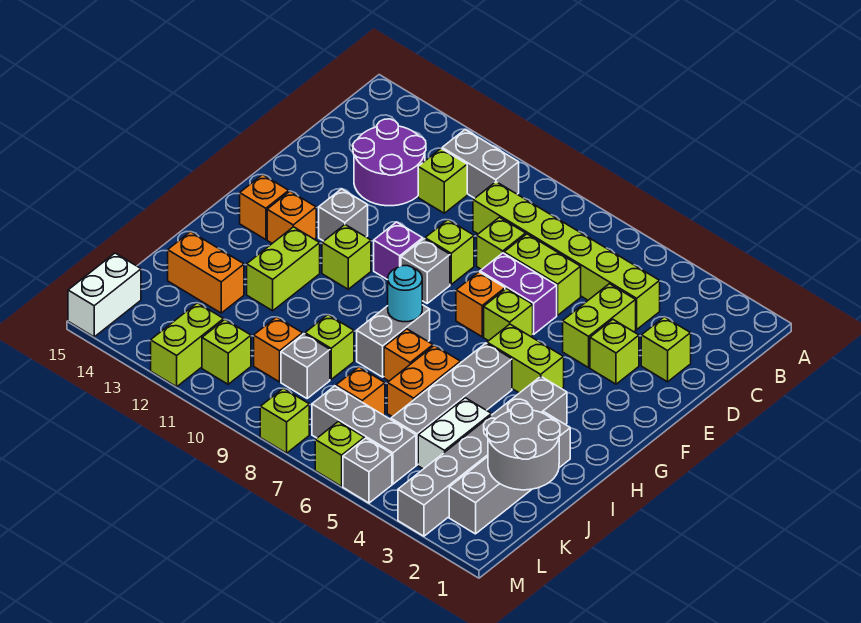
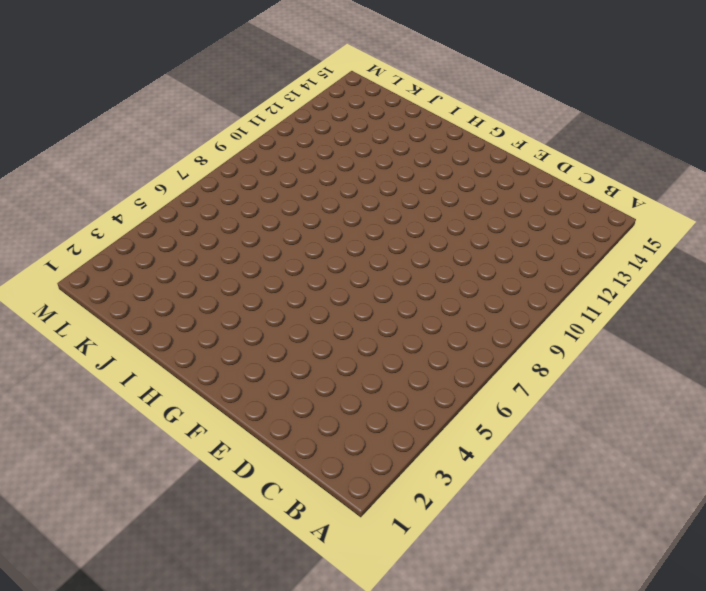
none -> grey 1x2 brick [442,129,519,198]
none -> lime 1x6 brick [473,182,660,330]
none -> lime 1x1 brick [418,148,467,213]
none -> purple 2x2 round brick [353,119,426,206]

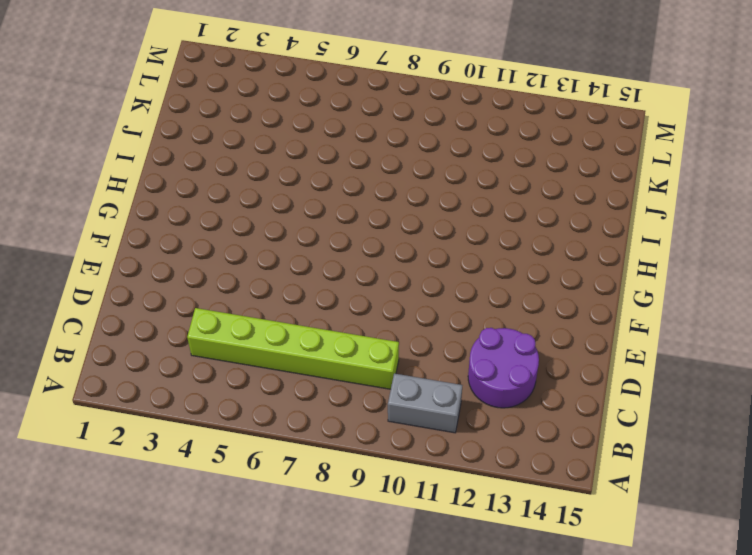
none -> lime 1x1 brick [418,148,467,213]
none -> lime 1x1 brick [641,317,691,382]
none -> lime 1x2 brick [563,284,636,368]
none -> lime 1x2 brick [504,234,581,315]

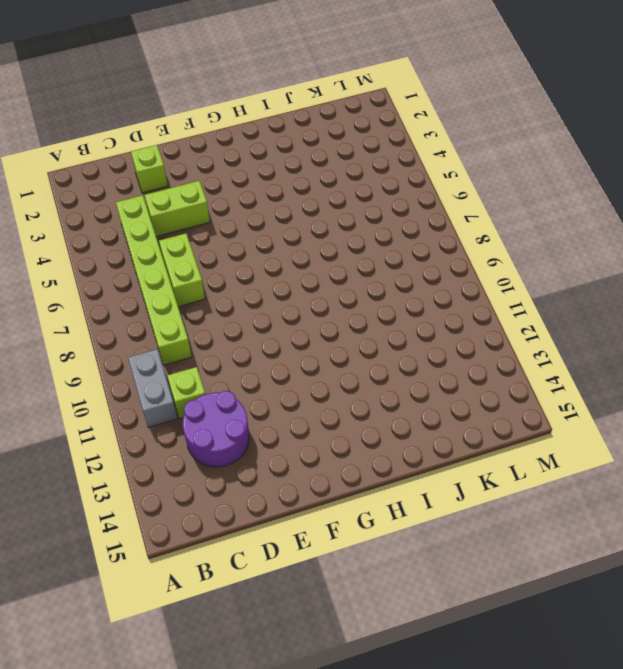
none -> lime 1x1 brick [477,217,526,270]
none -> lime 1x1 brick [590,320,639,384]
none -> purple 1x2 brick [480,253,557,334]
none -> lime 1x1 brick [425,220,474,284]

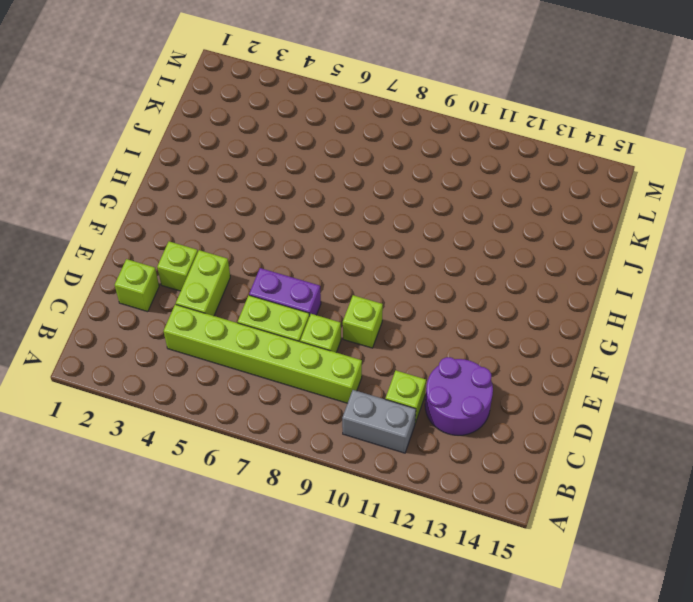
none -> lime 1x1 brick [484,289,533,341]
none -> orange 1x1 brick [456,272,505,337]
none -> grey 1x1 brick [401,239,450,303]
none -> purple 1x1 brick [374,222,423,280]

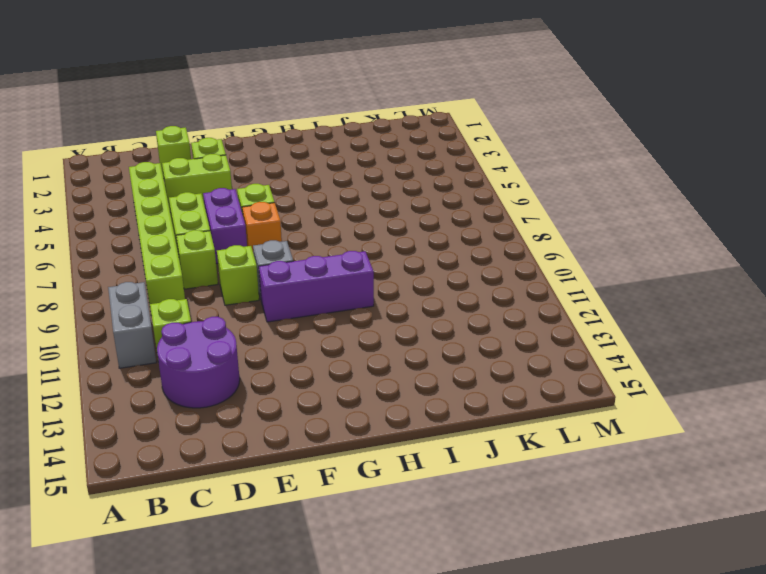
purple 1x3 brick [259,251,374,322] -> purple 1x1 brick [374,222,423,280]
none -> grey 1x1 brick [319,189,368,241]
none -> lime 1x2 brick [487,324,564,393]
none -> lime 1x1 brick [322,225,371,289]
none -> orange 1x1 brick [267,191,316,243]

